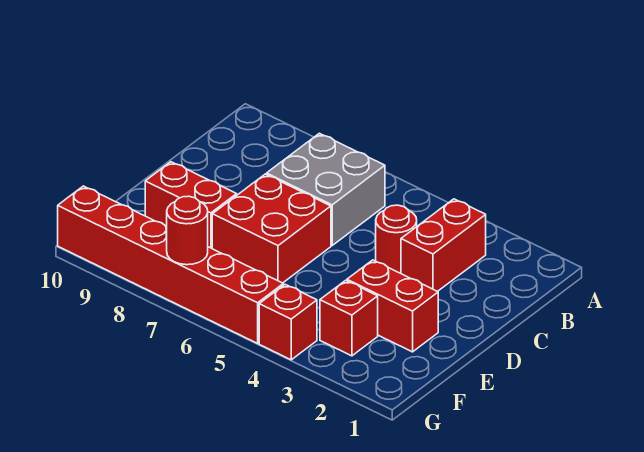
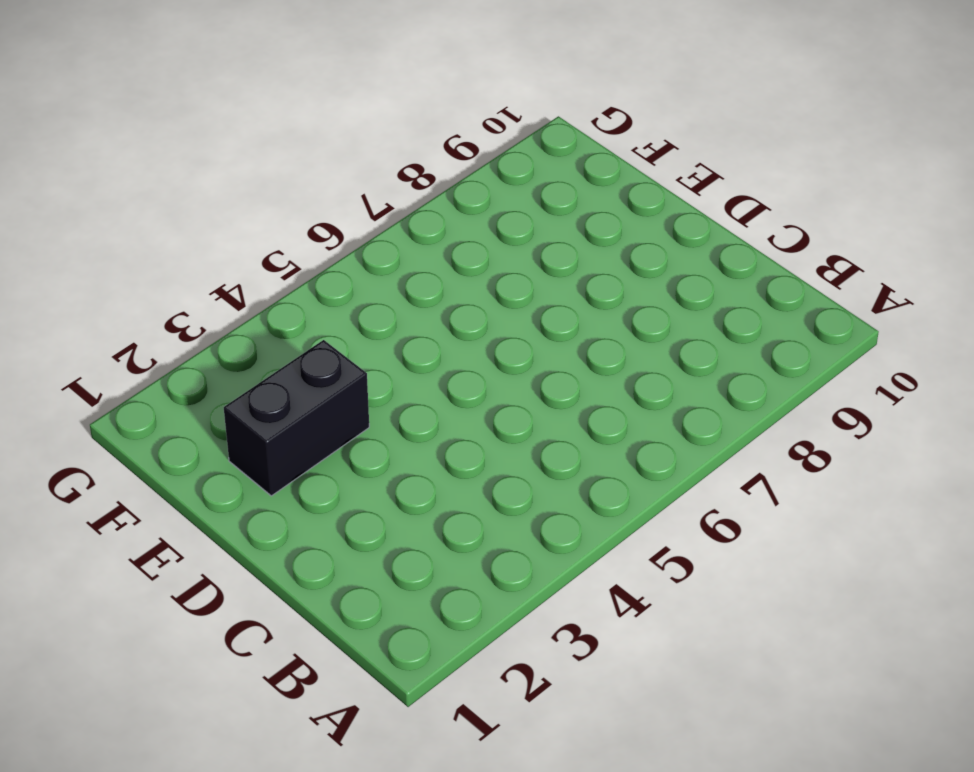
black 1x2 brick [224,340,369,496] -> red 1x2 brick [347,260,438,352]
none -> red 1x2 brick [401,199,486,291]
none -> grey 2x2 brick [267,133,385,245]

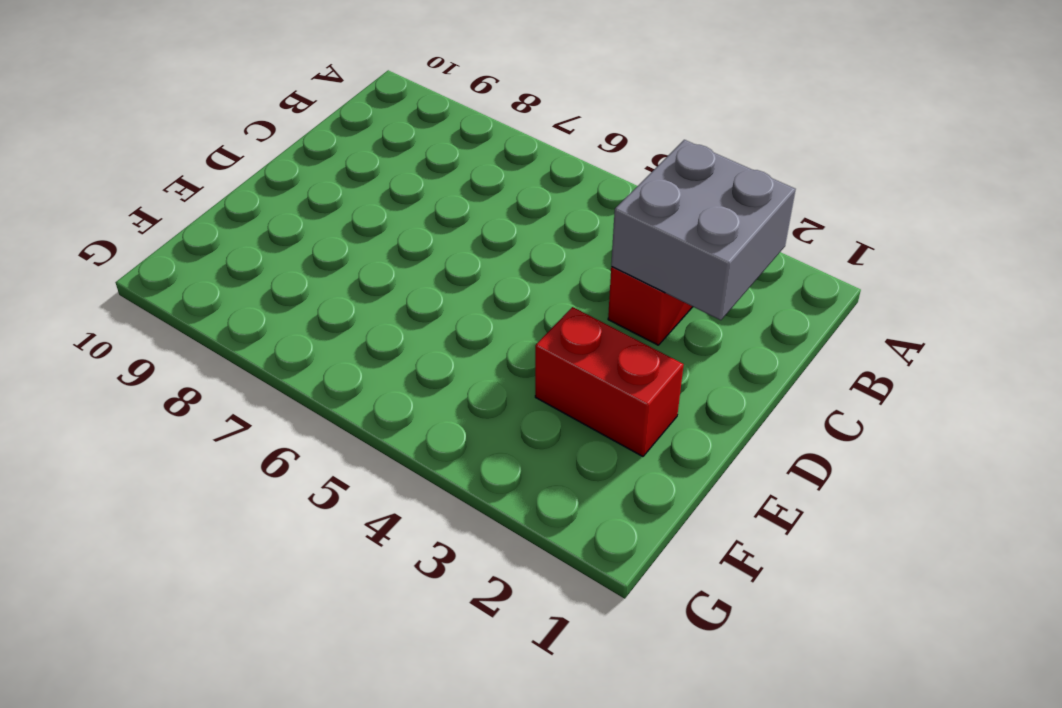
grey 2x2 brick [611,140,796,320] -> grey 2x2 brick moved to [267,133,385,245]
none -> red 1x1 round brick [376,205,417,273]
none -> red 2x2 brick [212,174,331,283]

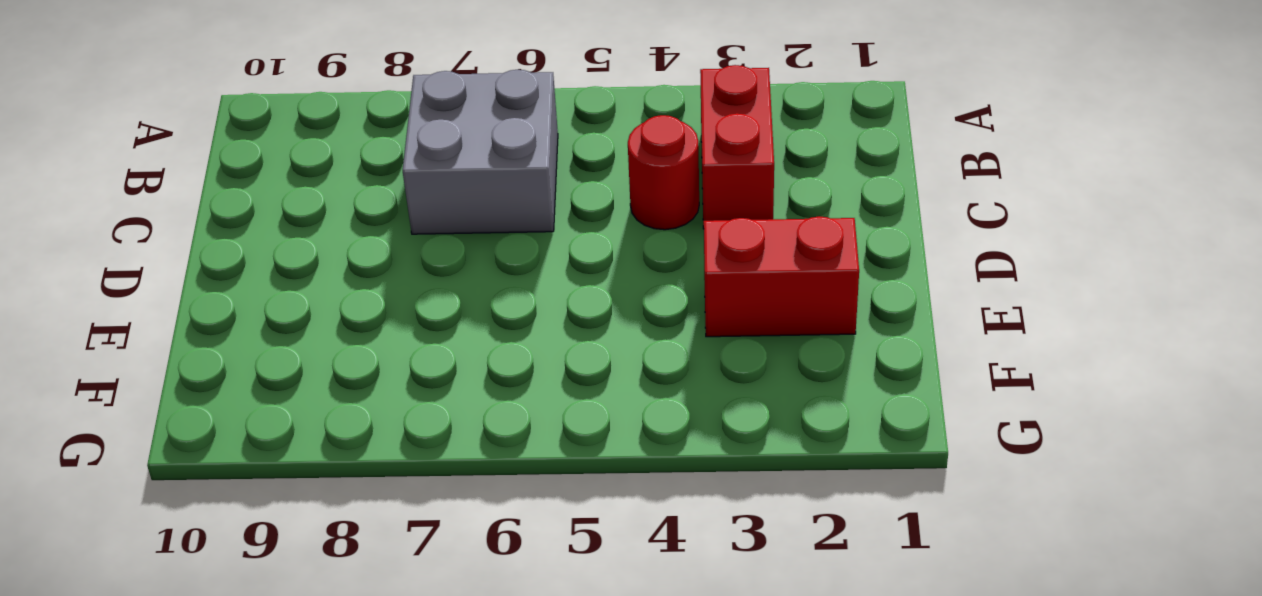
none -> red 2x2 brick [212,174,331,283]
none -> red 1x2 brick [145,162,237,248]

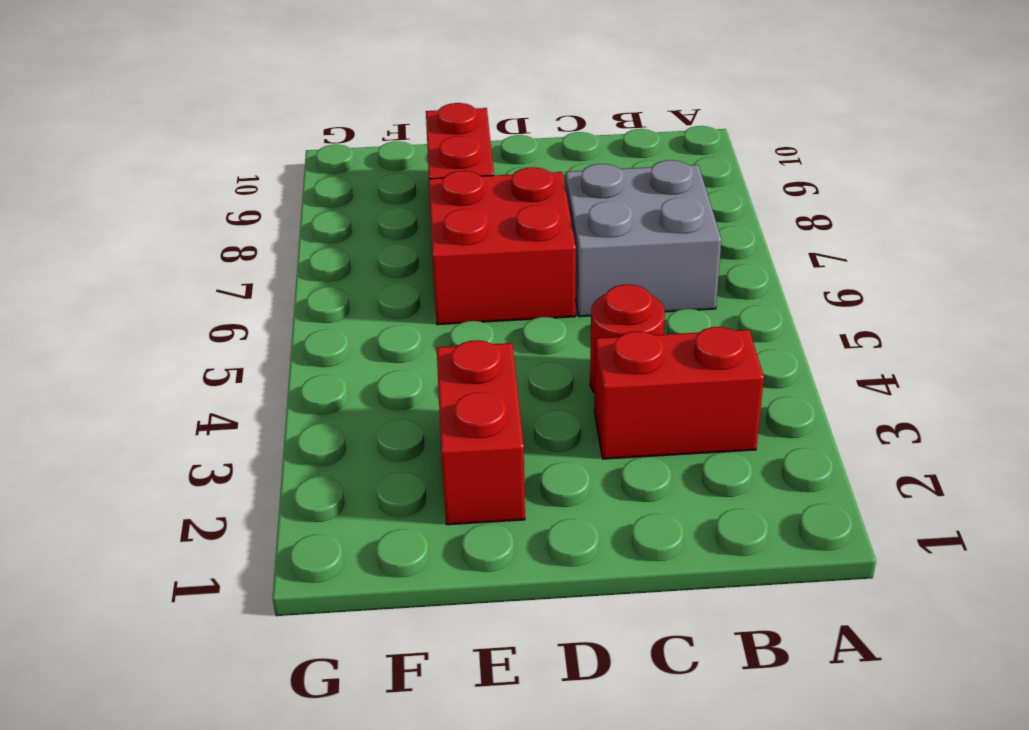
none -> red 1x1 brick [320,280,378,356]
none -> red 1x1 brick [259,285,317,360]

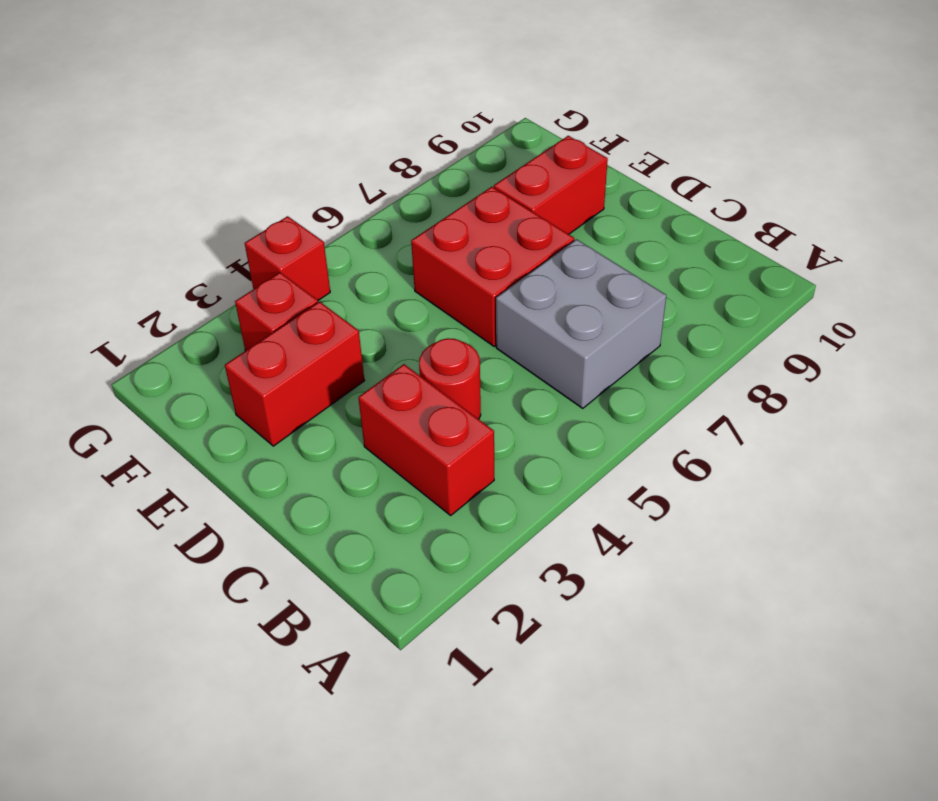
none -> red 1x6 brick [58,186,283,343]
none -> red 1x1 round brick [167,196,208,265]

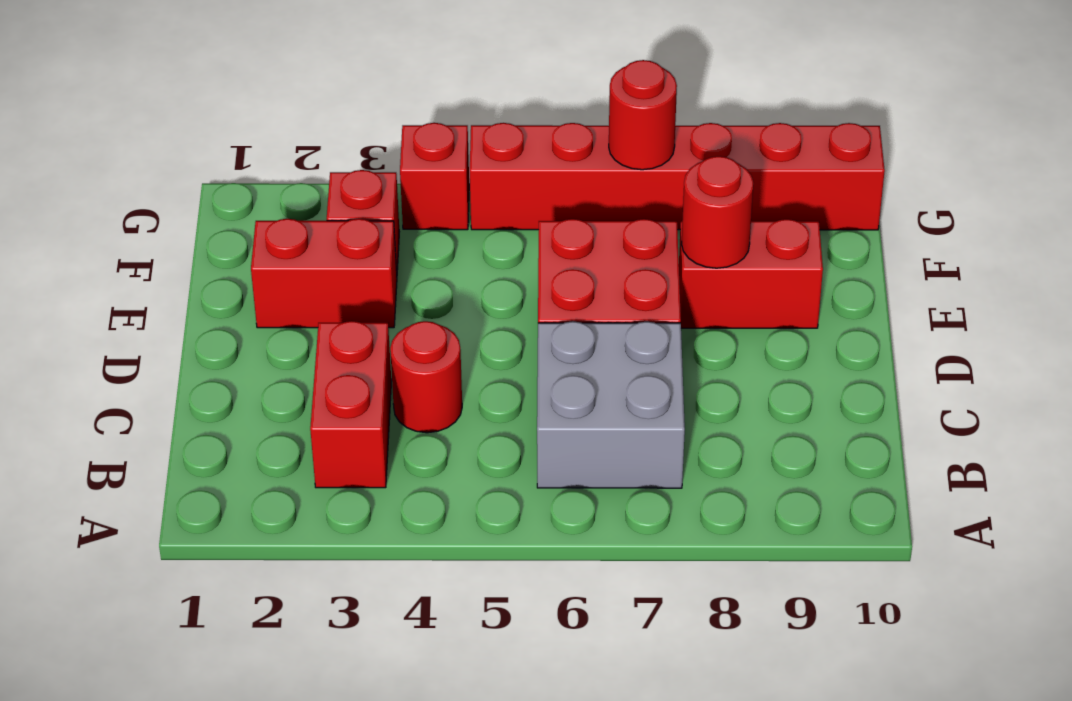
red 1x1 round brick [681,156,753,268] -> none

